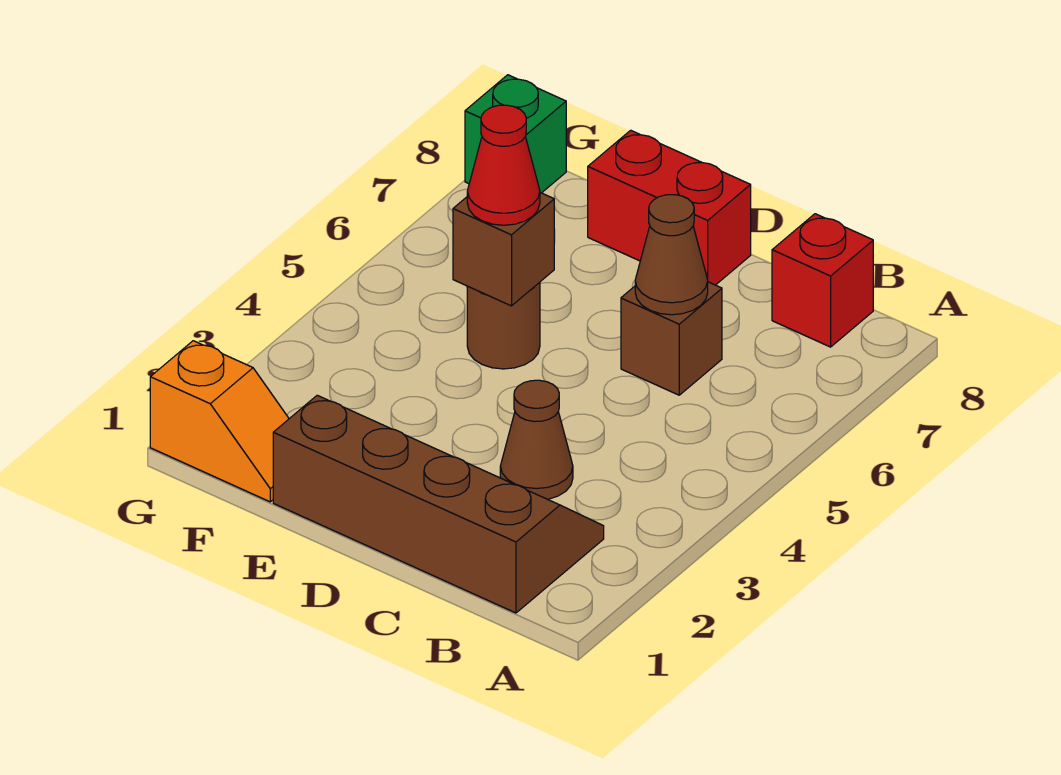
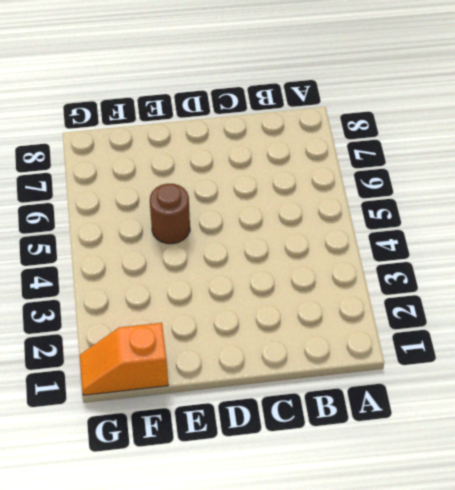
orange 1x2 slope [80,323,168,395] -> orange 1x2 slope turned to [150,341,289,502]
none -> brown 2x4 slope [273,395,604,613]
none -> red 1x1 brick [772,214,873,347]

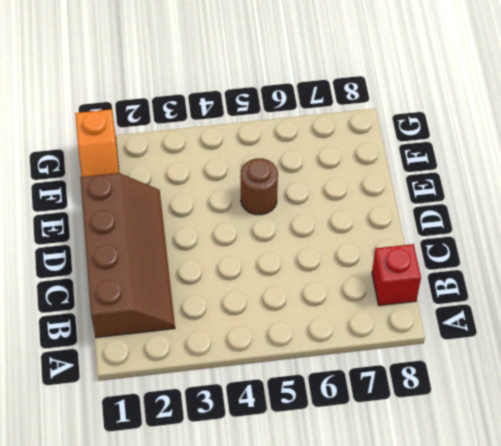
none -> brown 1x1 cone [500,380,573,499]
none -> brown 1x1 brick [621,282,722,395]

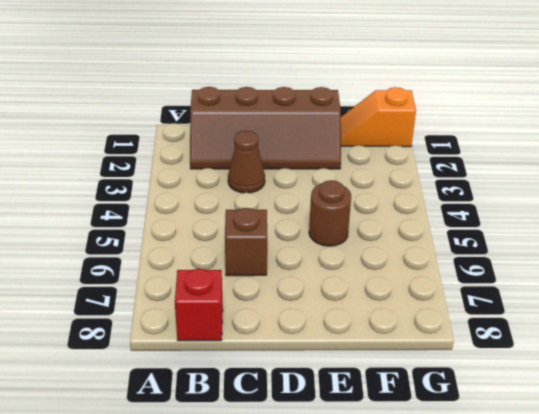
none -> red 1x2 brick [588,130,751,285]
none -> green 1x1 brick [465,75,566,193]

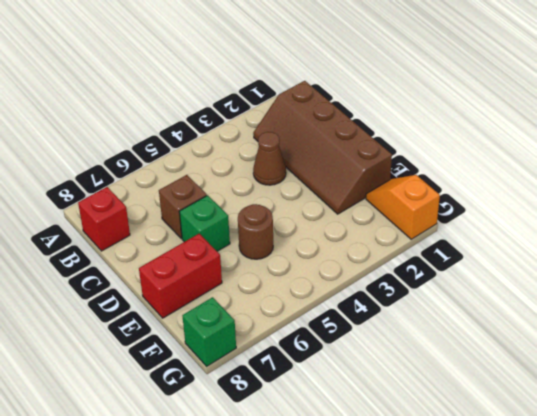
green 1x1 brick [179,195,230,251] -> none
red 1x2 brick [139,234,222,318] -> red 1x2 brick turned to [588,130,751,285]
none -> brown 1x1 cone [635,195,708,315]
none -> brown 1x1 brick [453,193,554,306]

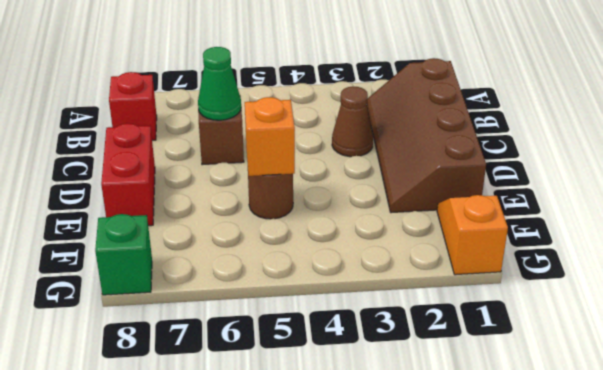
green 1x1 cone [198,47,241,120] -> brown 1x1 cone [635,195,708,315]
orange 1x1 brick [245,97,295,176] -> brown 1x1 brick [453,193,554,306]
none -> red 1x1 cone [467,105,540,225]

